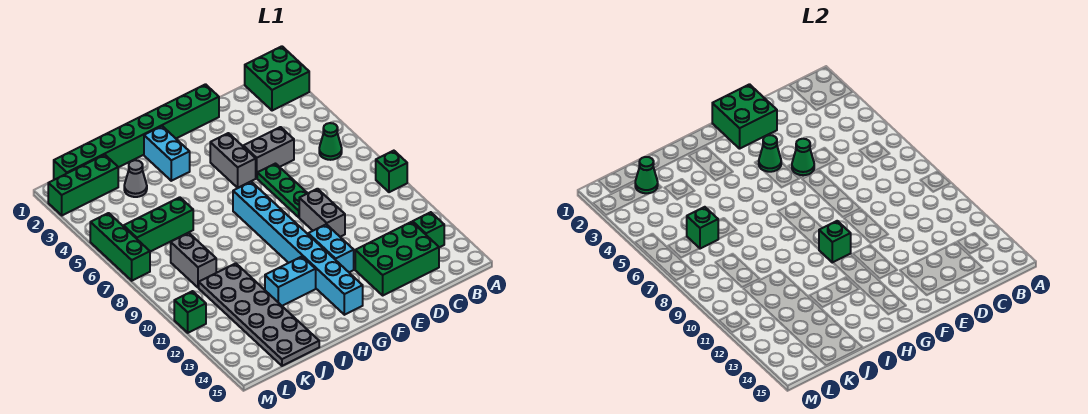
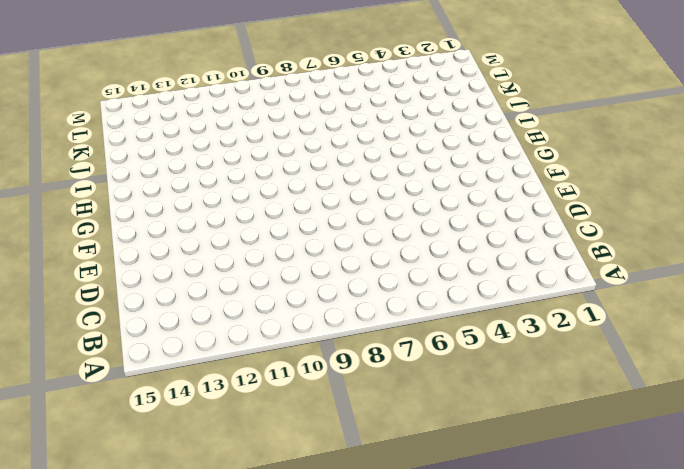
none -> green 2x2 brick [245,46,309,111]
none -> green 1x1 brick [376,151,407,192]
none -> green 1x1 cone [319,123,342,160]

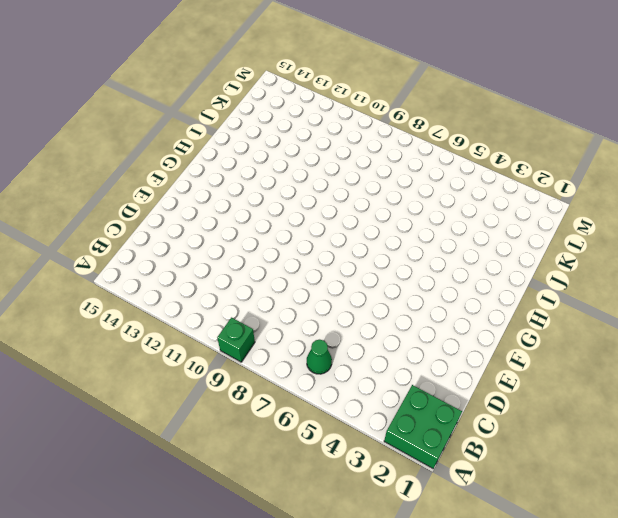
none -> green 1x1 brick [413,212,444,247]
none -> green 2x3 brick [355,222,439,295]
none -> grey 1x2 brick [243,127,294,178]

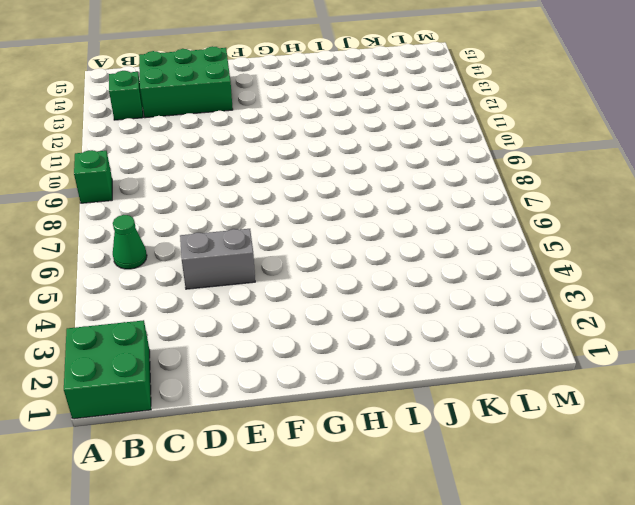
none -> green 1x8 brick [54,84,219,180]
none -> green 1x3 plate [257,164,308,217]
none -> grey 1x2 brick [299,189,345,237]

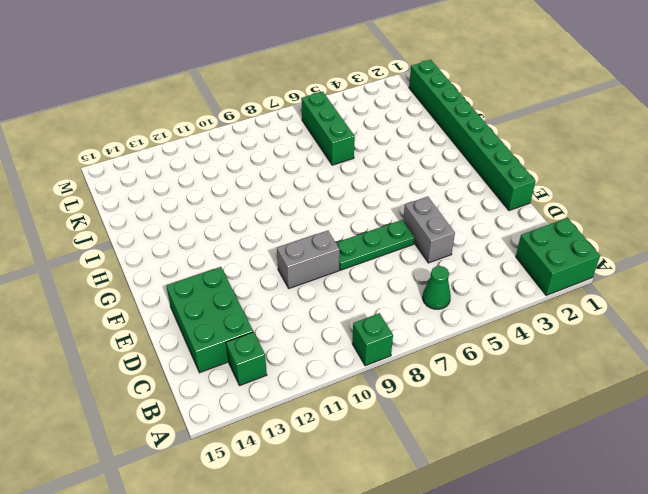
none -> grey 1x2 brick [210,133,256,188]
none -> cyan 1x2 brick [308,224,354,272]
none -> cyan 1x8 brick [233,182,363,315]

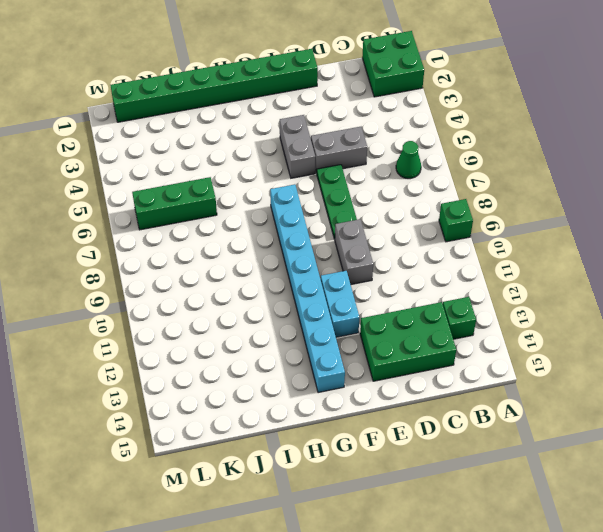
none -> cyan 1x2 brick [144,126,190,181]
none -> cyan 1x2 brick [265,257,316,306]
none -> grey 1x1 cone [124,160,147,197]

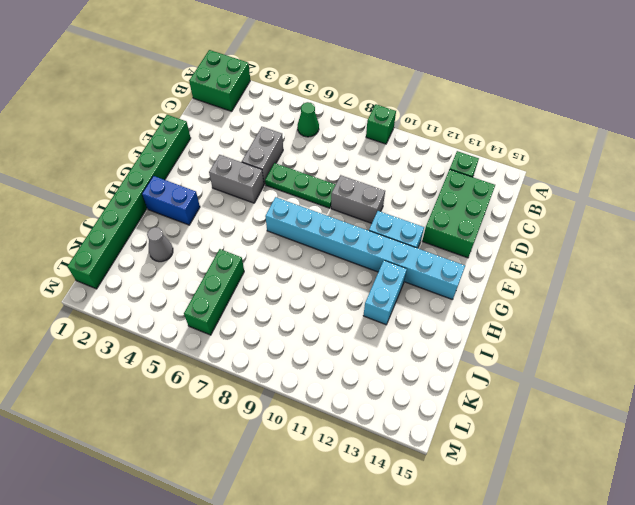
blue 1x2 brick [142,176,200,225] -> cyan 1x2 brick [144,126,190,181]
none -> grey 2x6 plate [199,263,319,366]
none -> green 1x3 brick [48,155,118,215]
none -> grey 1x2 brick [171,233,216,288]

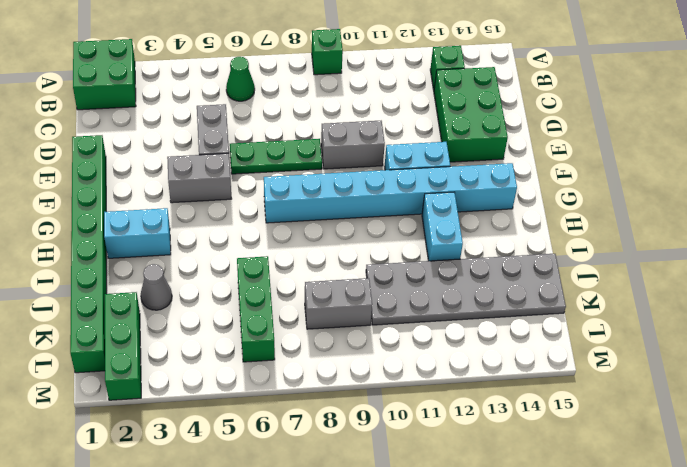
none -> green 1x3 brick [90,213,150,281]
none -> green 1x1 brick [174,291,206,333]
none -> green 2x2 brick [712,84,777,149]

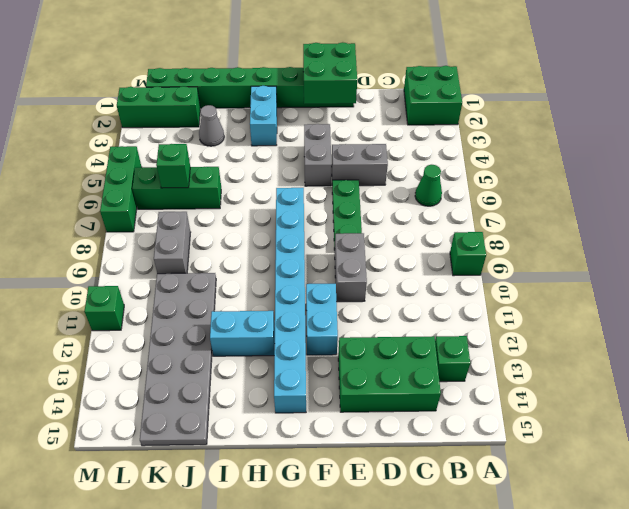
none -> green 1x1 cone [792,139,814,175]
none -> green 1x1 cone [759,135,781,172]
none -> green 1x1 brick [819,221,851,263]

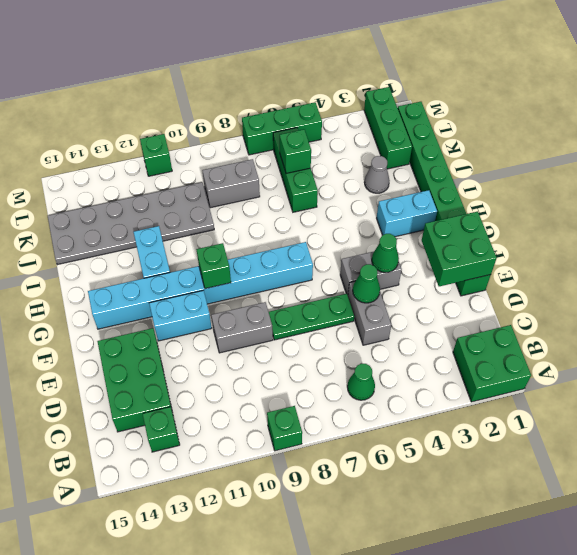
none -> green 1x1 cone [635,157,658,193]

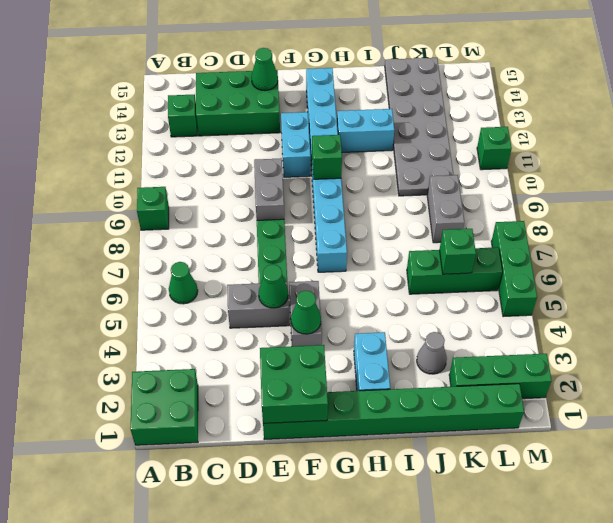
green 1x1 cone [251,48,278,90] -> green 1x1 cone moved to [635,157,658,193]

